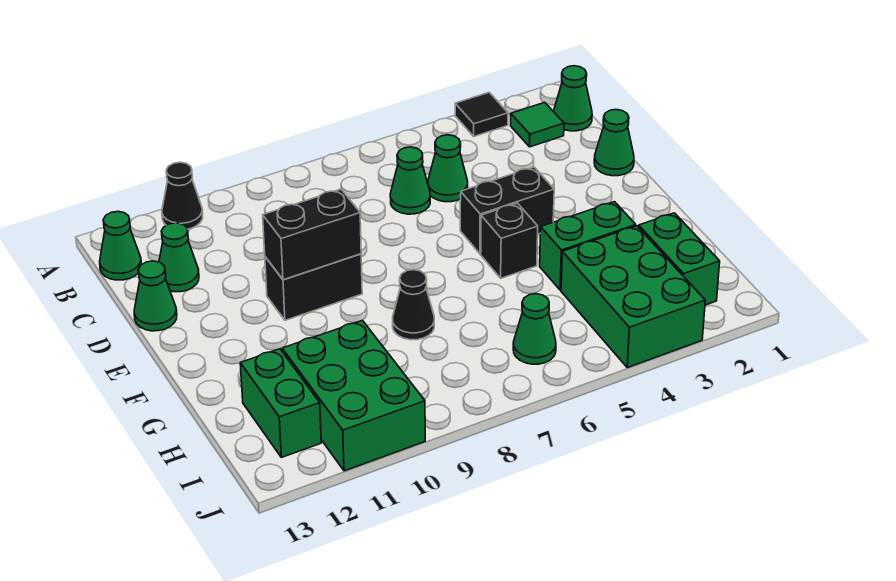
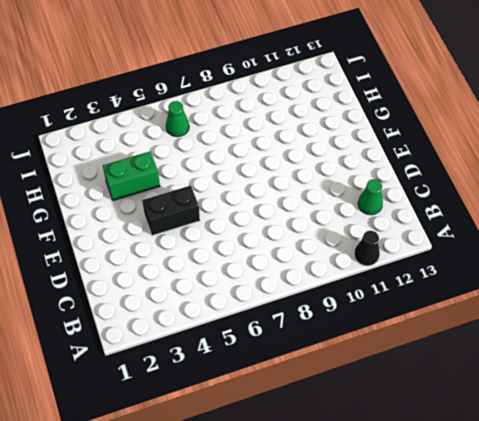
none -> black 1x1 tile [455,92,508,136]
none -> green 1x1 cone [554,66,592,131]
none -> green 1x1 tile [511,102,564,147]

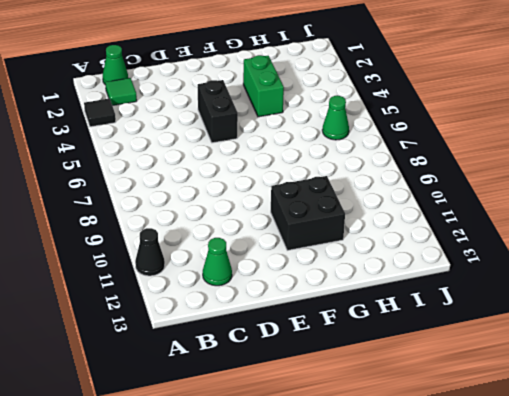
black 2x2 brick [271,176,345,250] -> none
none -> green 1x1 cone [100,212,142,280]
none -> green 1x1 cone [428,135,468,202]
none -> green 1x1 cone [390,147,430,214]

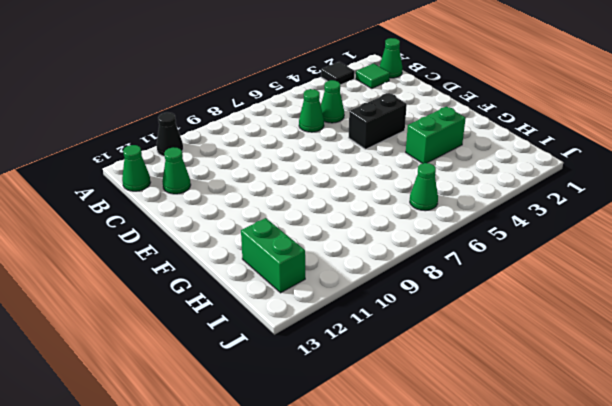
none -> green 1x1 cone [594,110,634,176]
none -> green 1x1 cone [134,261,177,331]
none -> black 1x2 brick [265,254,362,320]

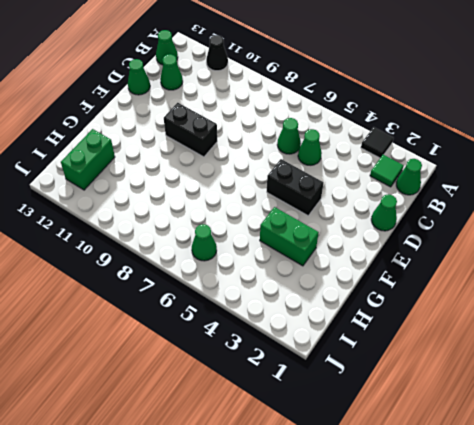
none -> black 1x1 brick [481,203,538,278]
none -> black 1x1 cone [393,270,434,340]
none -> green 1x2 brick [639,213,720,305]

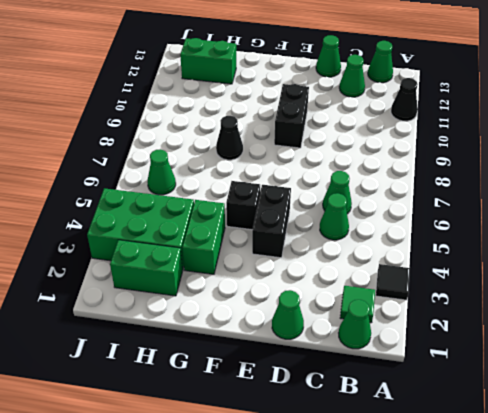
none -> green 2x3 brick [282,320,425,471]
none -> black 1x2 brick [263,189,361,280]

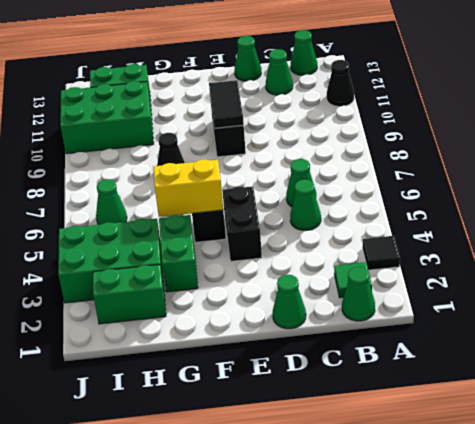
black 1x2 tile [209,80,244,128] -> black 1x2 brick [263,189,361,280]
yellow 1x2 brick [153,160,223,217] -> none

